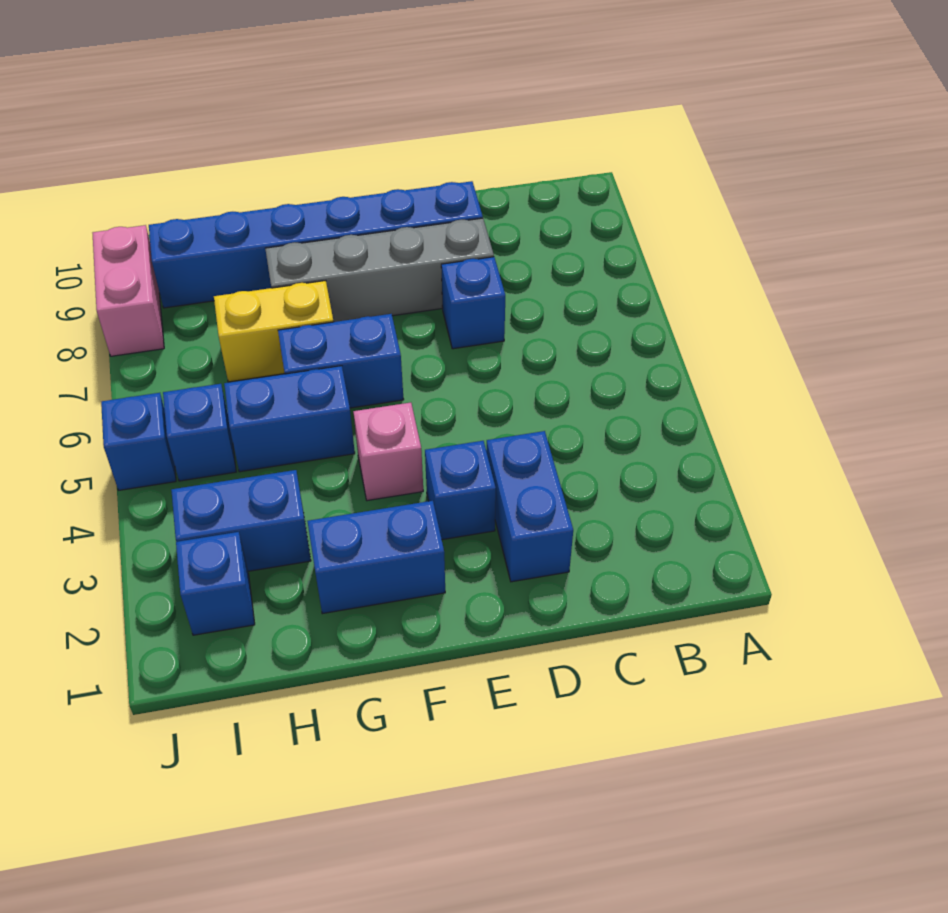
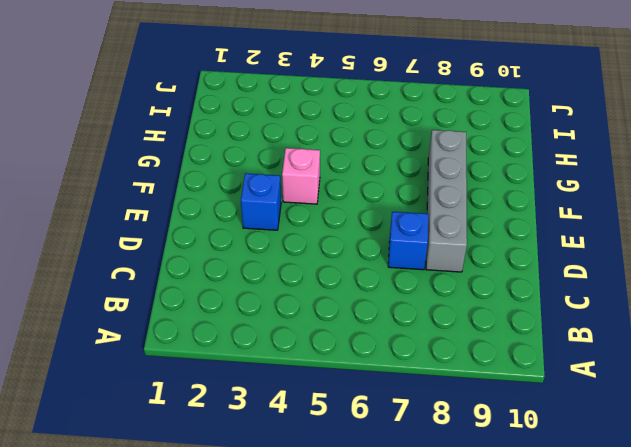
none -> blue 1x2 brick [486,431,573,582]
none -> blue 1x6 brick [149,181,483,308]
none -> blue 1x2 brick [307,501,445,614]

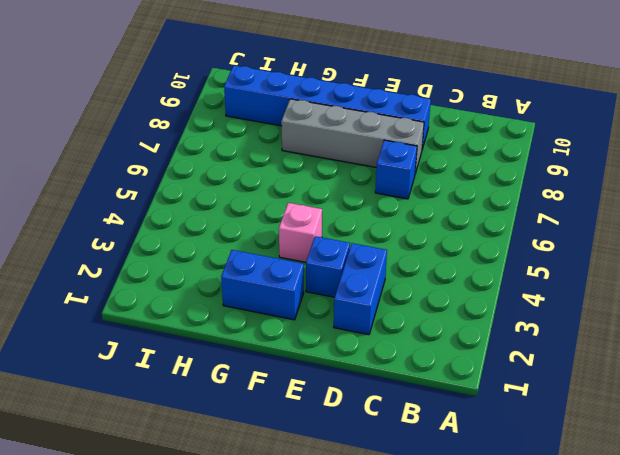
none -> blue 1x2 brick [278,314,404,408]
none -> blue 1x2 brick [224,366,355,472]
none -> yellow 1x2 brick [214,281,333,382]

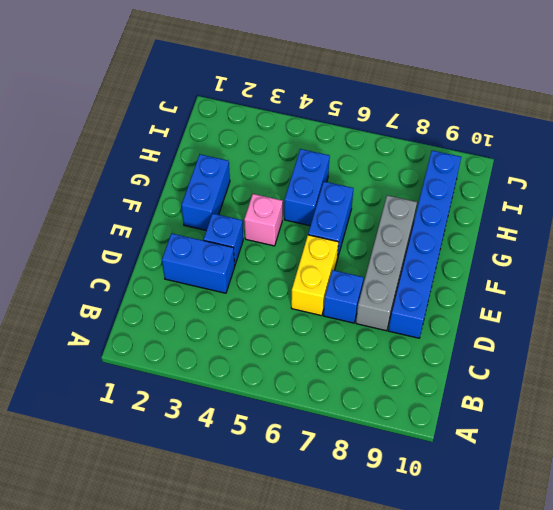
yellow 1x2 brick [291,235,338,316] -> yellow 1x2 brick moved to [214,281,333,382]
none -> blue 1x2 brick [171,470,311,571]
none -> blue 1x1 brick [176,532,255,635]
none -> blue 1x1 brick [163,384,236,481]

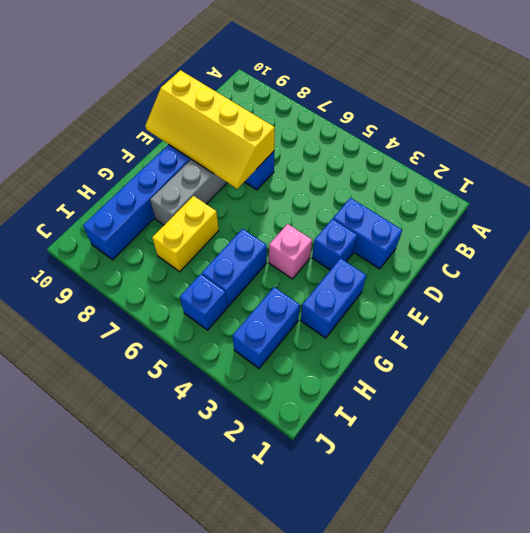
yellow 2x4 slope [145,70,275,189] -> none
none -> blue 1x2 brick [278,314,404,408]
none -> blue 1x1 brick [176,532,255,635]
none -> blue 1x1 brick [101,393,176,490]

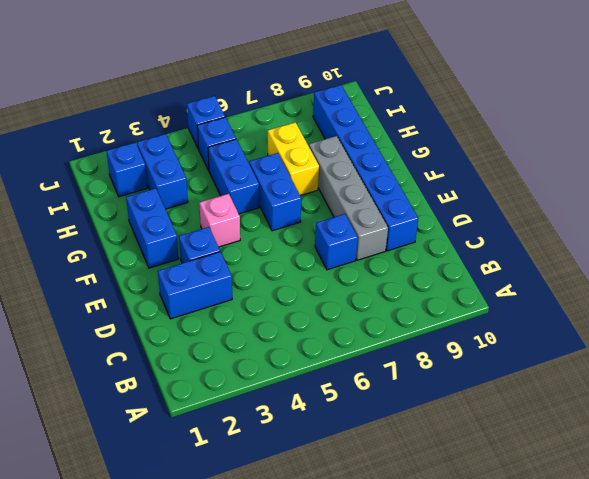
none -> pink 1x2 brick [93,225,164,356]

